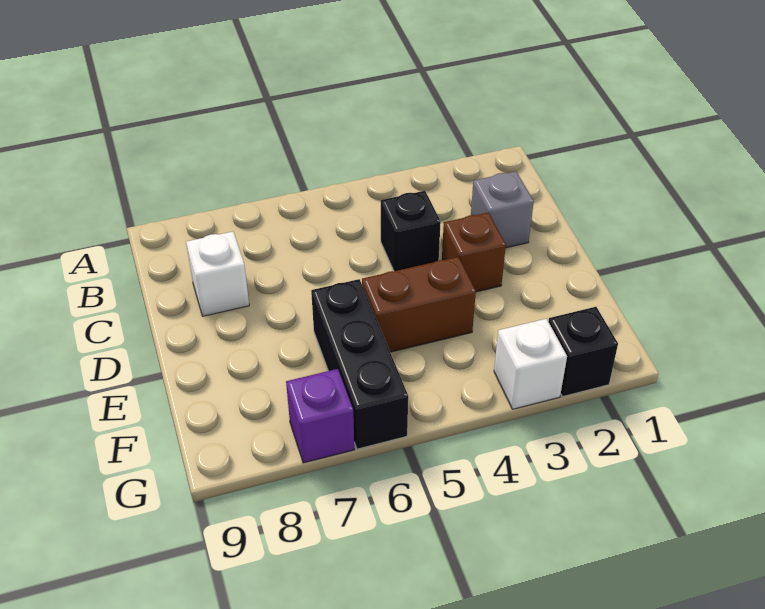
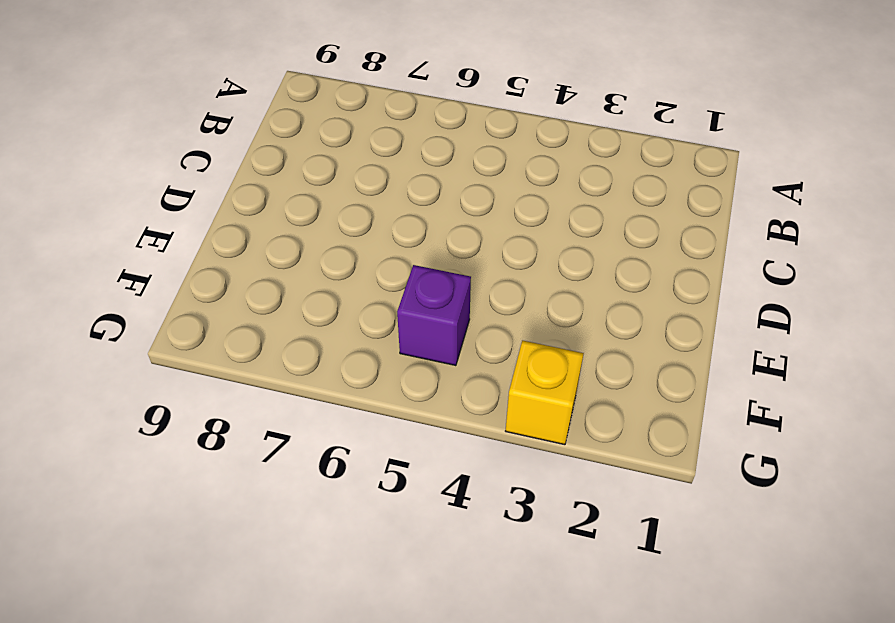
purple 1x1 brick [397,265,471,366] -> purple 1x1 brick moved to [286,369,354,463]
yellow 1x1 brick [506,341,584,445] -> white 1x1 brick [494,319,567,409]
none -> grey 1x1 brick [471,171,534,248]
none -> black 1x1 brick [381,191,441,271]

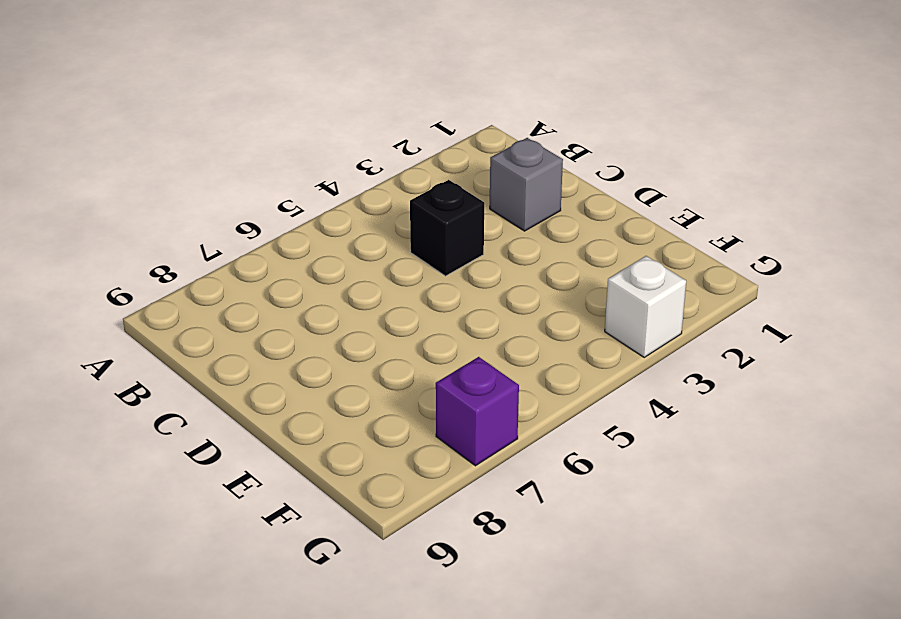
none -> white 1x1 brick [186,232,249,316]
none -> brown 1x1 brick [442,213,506,292]

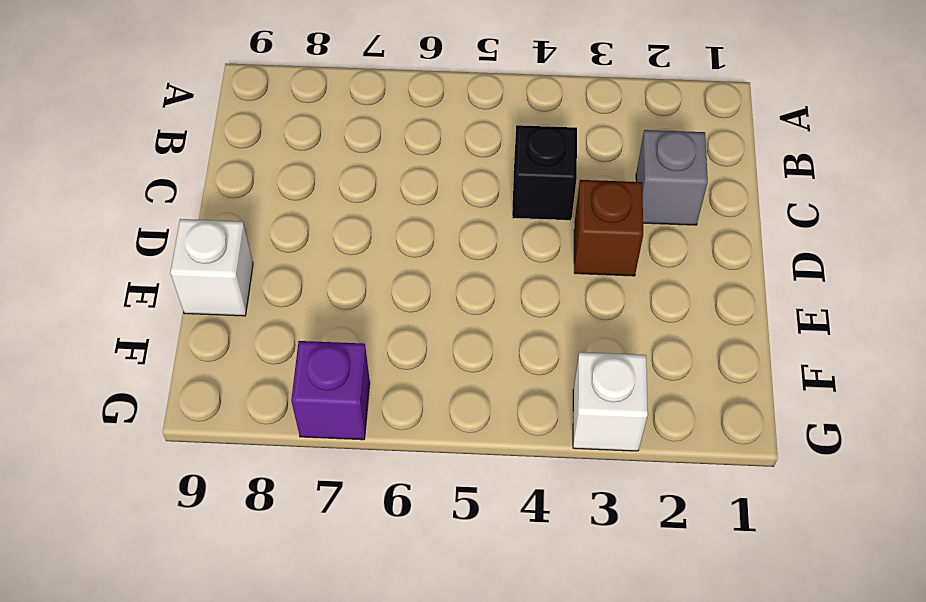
white 1x1 brick [170,219,253,316] -> white 1x1 brick moved to [186,232,249,316]
none -> brown 1x2 brick [362,257,476,352]
none -> black 1x3 brick [311,279,408,449]

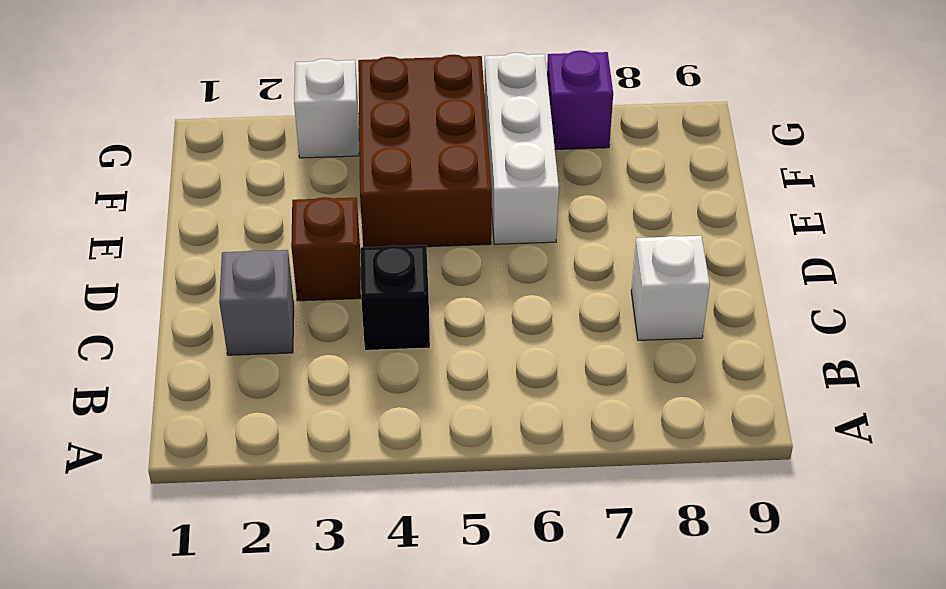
brown 2x3 brick [358,55,492,247] -> brown 1x2 brick [362,257,476,352]
white 1x3 brick [485,53,559,244] -> black 1x3 brick [311,279,408,449]
none -> black 1x1 brick [548,307,618,397]

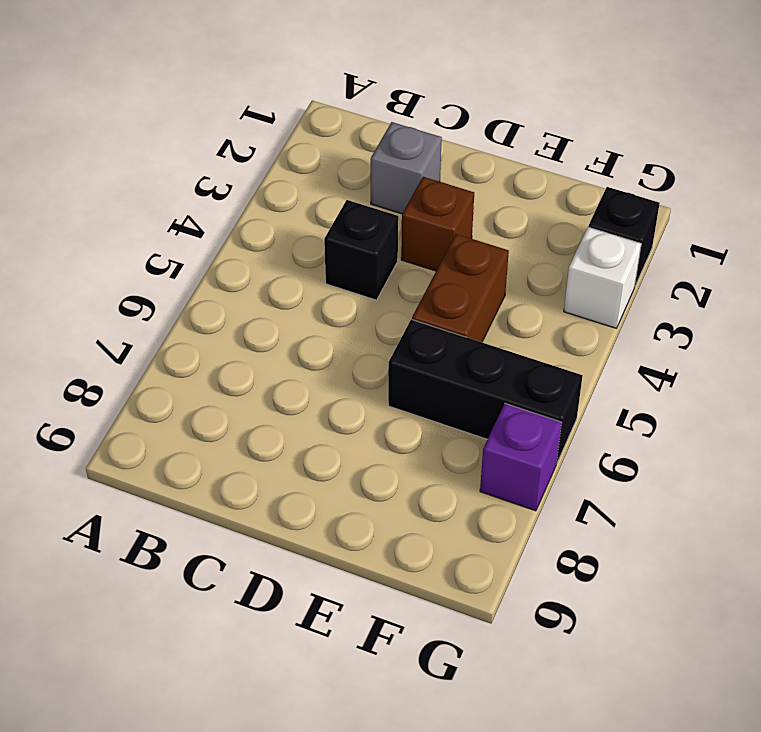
none -> white 1x1 brick [186,232,249,316]

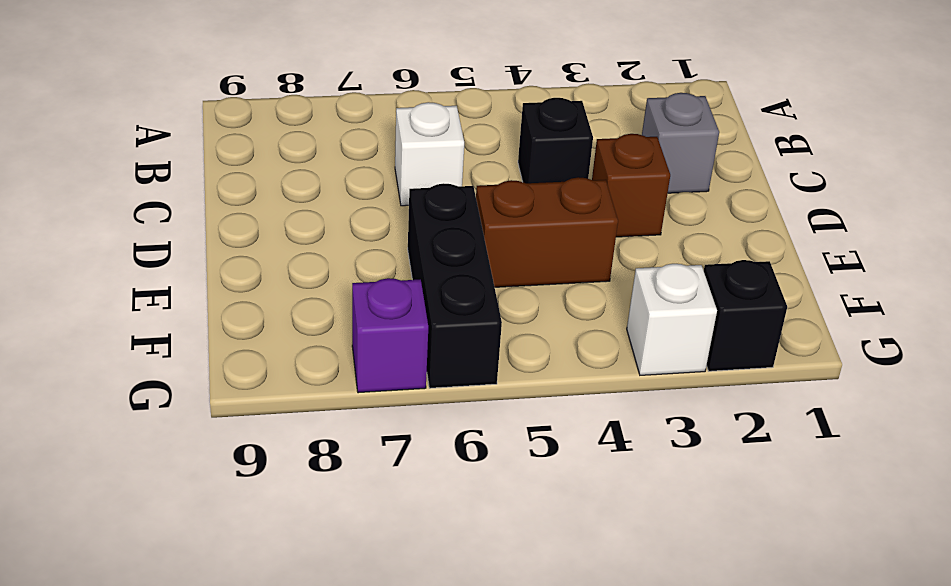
white 1x1 brick [395,102,464,206] -> white 1x1 brick moved to [186,232,249,316]

